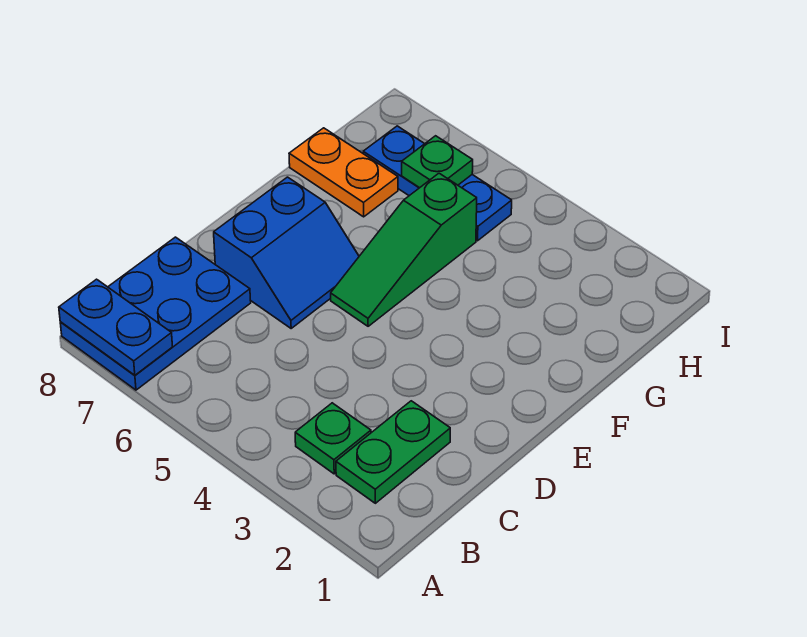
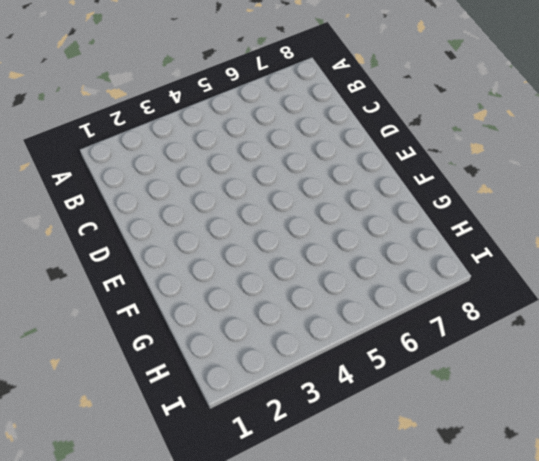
none -> blue 2x3 plate [60,237,251,390]
none -> green 1x2 plate [336,401,450,503]

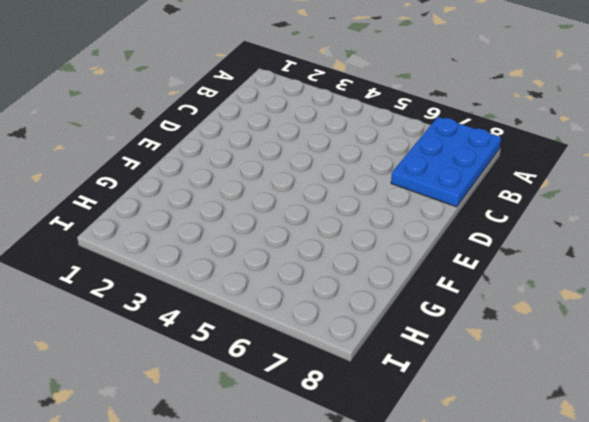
none -> green 1x2 plate [336,401,450,503]
none -> green 1x1 plate [295,403,371,474]

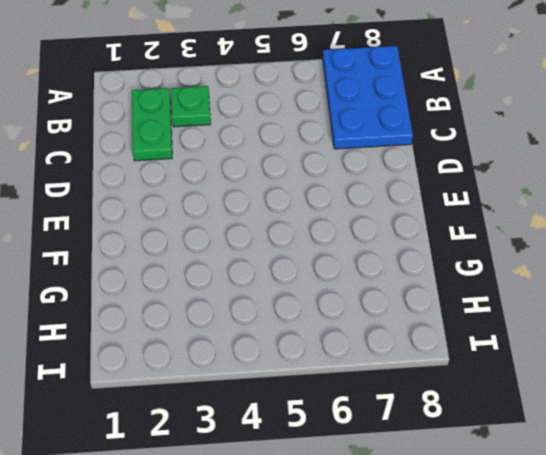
none -> blue 2x2 slope [214,177,359,328]
none -> green 1x3 slope [331,173,477,326]

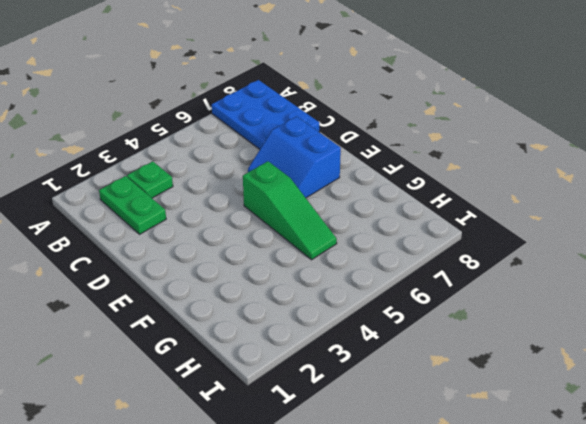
green 1x3 slope [243,161,337,260] -> green 1x3 slope turned to [331,173,477,326]
none -> orange 1x2 plate [289,128,398,217]
none -> blue 1x3 plate [363,126,512,241]

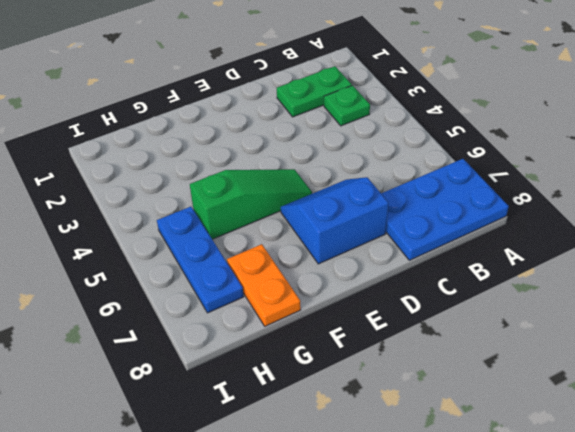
none -> blue 1x2 plate [59,279,173,375]
none -> green 1x1 plate [402,136,473,188]

